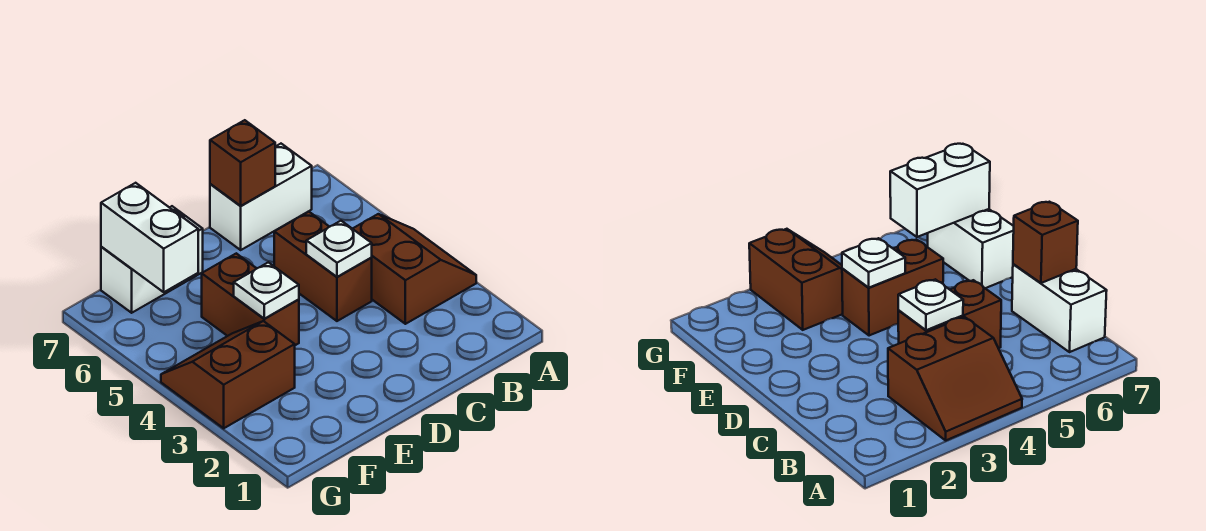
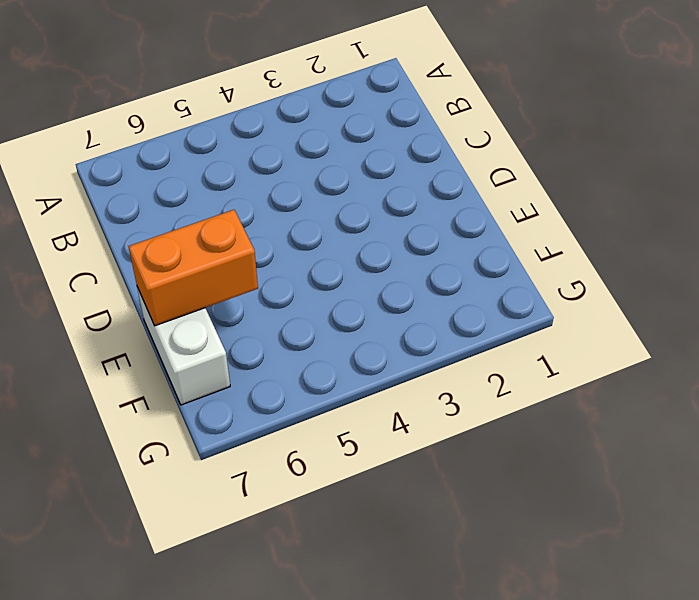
orange 1x2 brick [128,210,258,326] -> none
none -> brown 2x2 slope [353,214,476,324]
none -> white 1x2 brick [210,144,312,250]

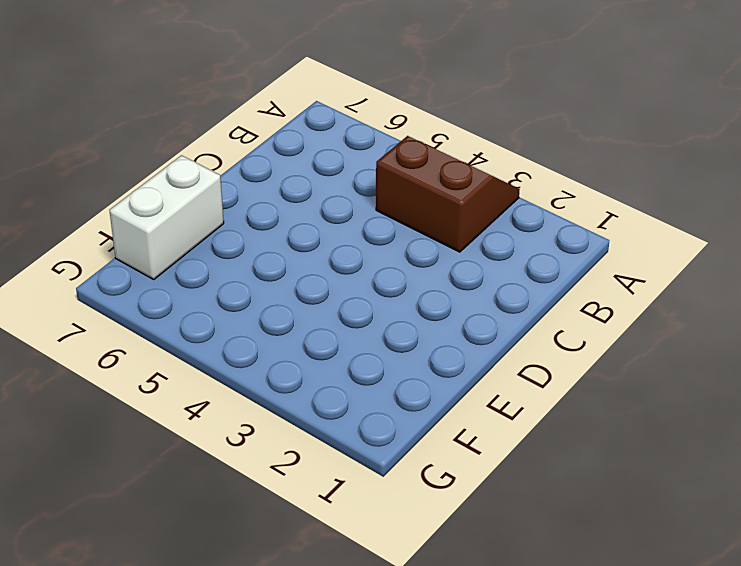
none -> white 1x2 brick [210,144,312,250]
none -> brown 1x2 brick [274,212,372,321]

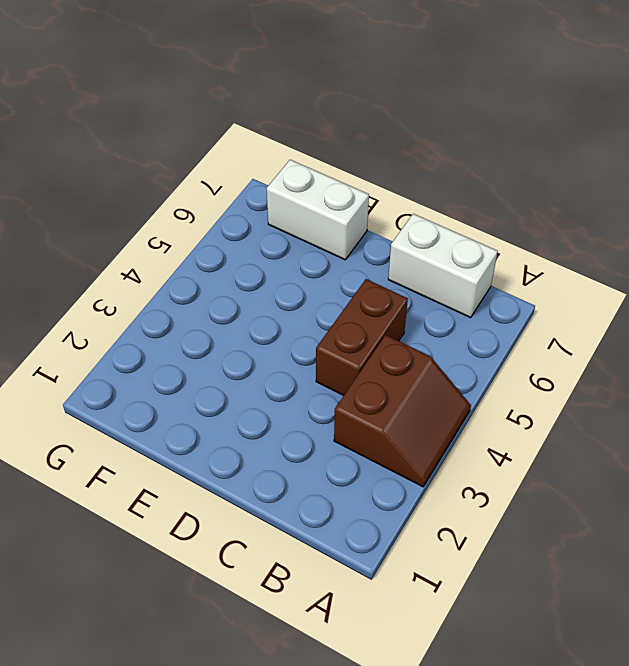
none -> brown 1x2 brick [202,253,299,345]
none -> brown 2x2 slope [161,321,295,428]

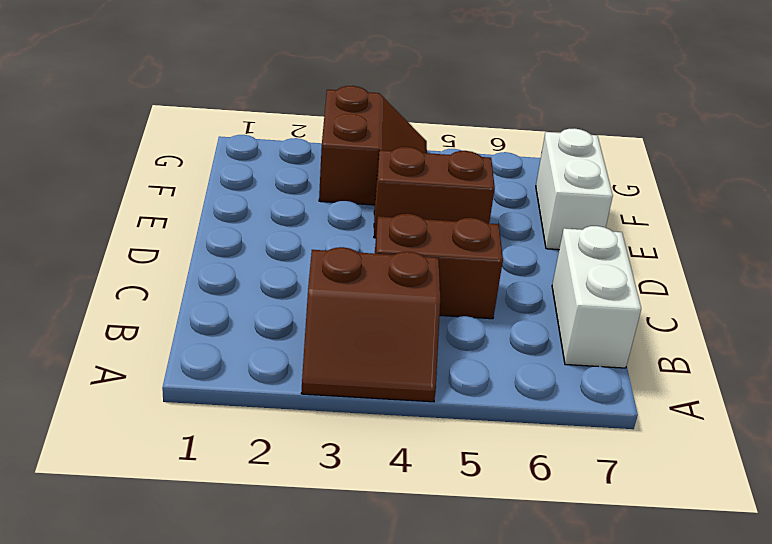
none -> white 1x1 plate [306,221,372,277]
none -> brown 1x1 brick [210,120,275,206]

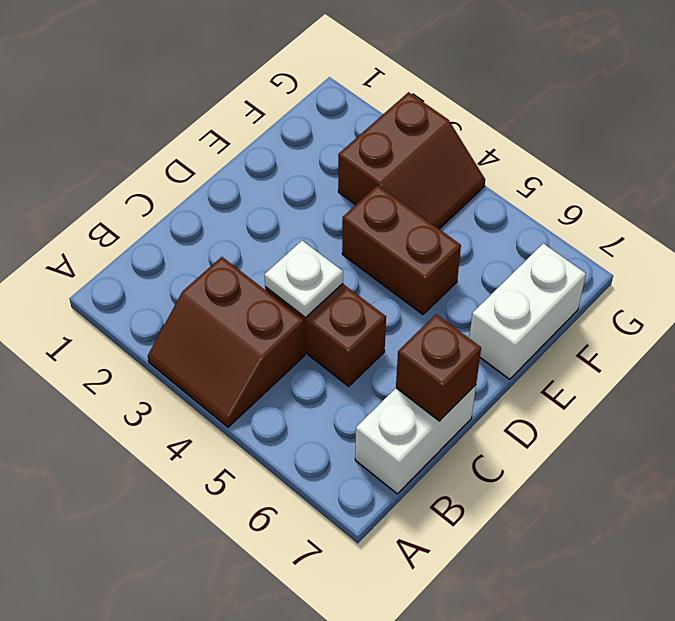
none -> white 1x1 plate [234,262,299,319]
none -> white 1x2 brick [101,183,198,292]

